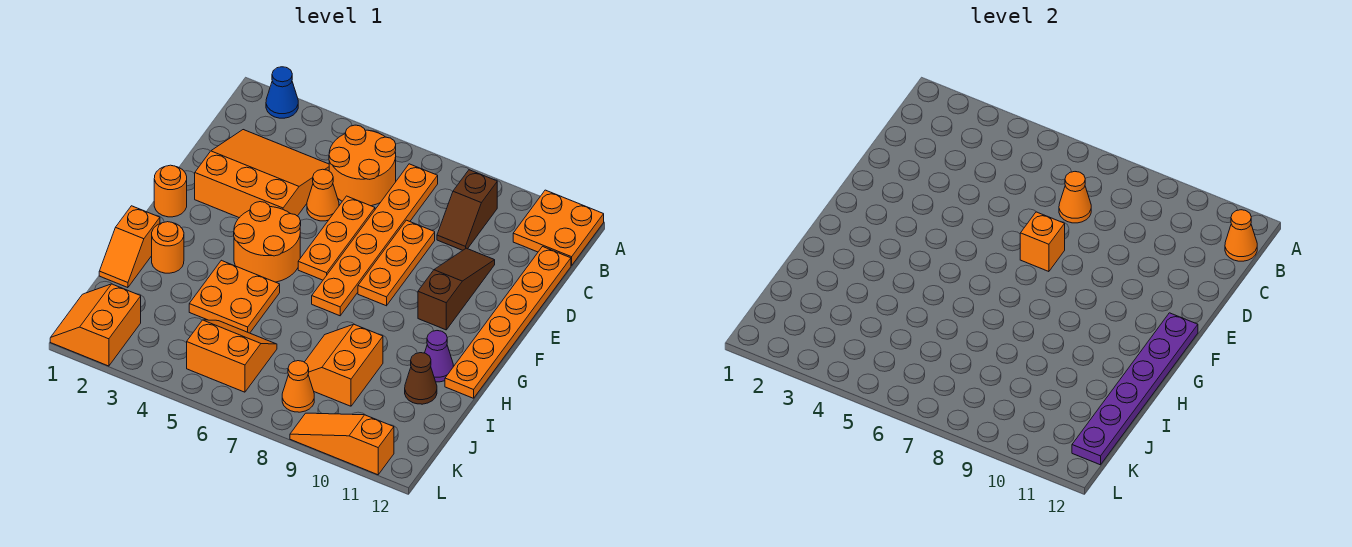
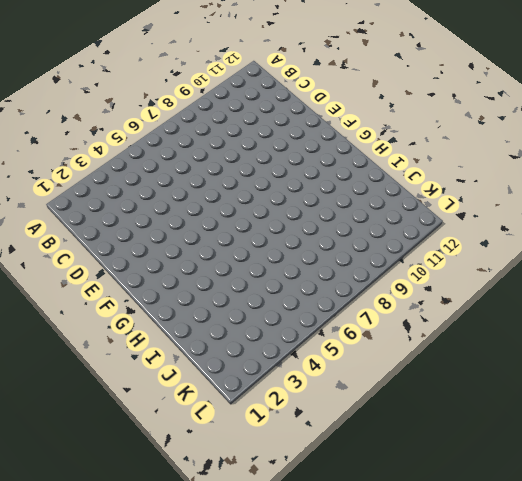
none -> blue 1x1 cone [266,67,298,118]
none -> orange 2x2 plate [513,190,604,266]
none -> orange 2x2 round brick [329,125,396,206]

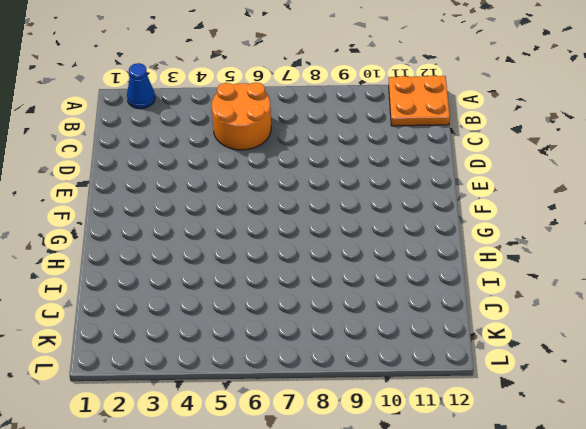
none -> orange 1x6 plate [312,164,438,316]
none -> brown 1x2 slope [437,170,497,250]
none -> orange 3x3 slope [195,130,329,218]

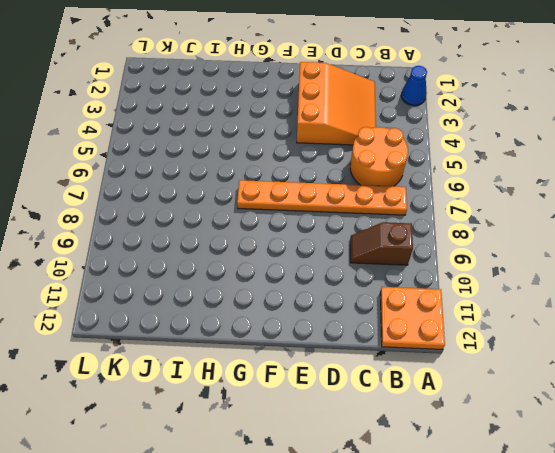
none -> orange 1x6 plate [445,247,571,398]
none -> orange 1x1 cone [307,169,339,221]
none -> orange 1x3 plate [298,196,375,280]

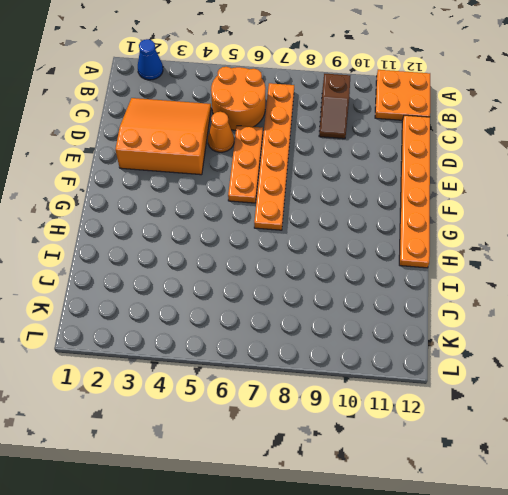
none -> orange 1x3 plate [358,220,435,306]
none -> brown 1x3 slope [418,248,495,330]
none -> orange 1x1 round brick [154,165,187,217]

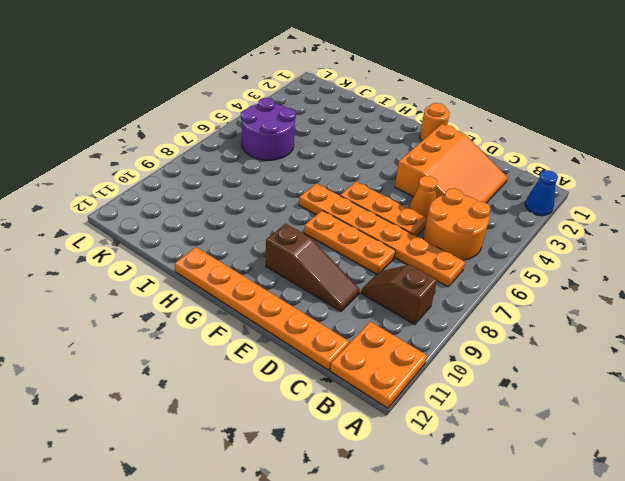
purple 2x2 round brick [240,98,296,160] -> orange 2x2 slope [187,320,277,392]
none -> orange 2x2 round brick [234,202,301,282]
none -> orange 1x2 slope [99,206,160,288]
none -> orange 1x1 round brick [152,222,184,273]

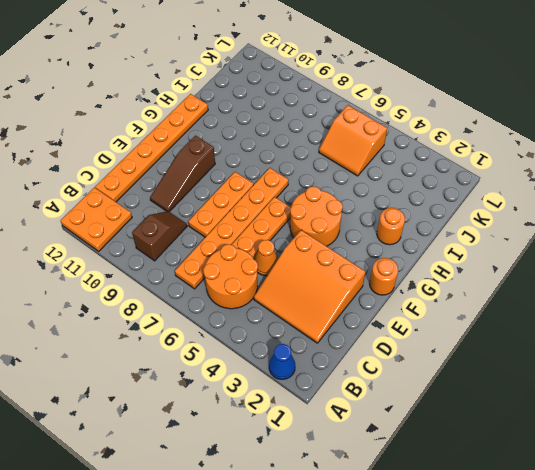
none -> orange 1x2 slope [99,206,160,288]
none -> orange 2x2 plate [189,260,280,333]
none -> purple 1x1 cone [425,331,453,382]

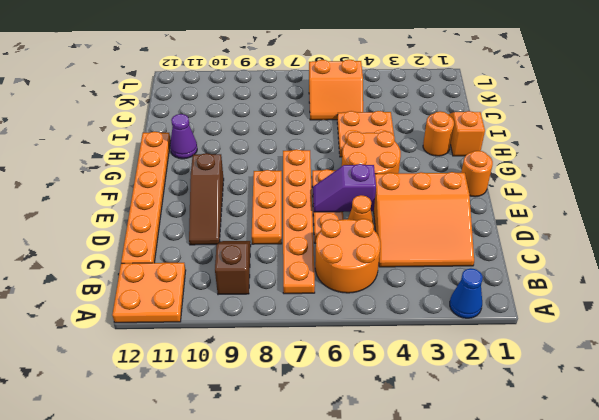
purple 1x2 slope [313,164,376,212] -> none
none -> orange 2x2 slope [305,324,383,406]
none -> brown 1x1 cone [405,353,437,404]
none -> orange 2x2 slope [50,284,141,366]

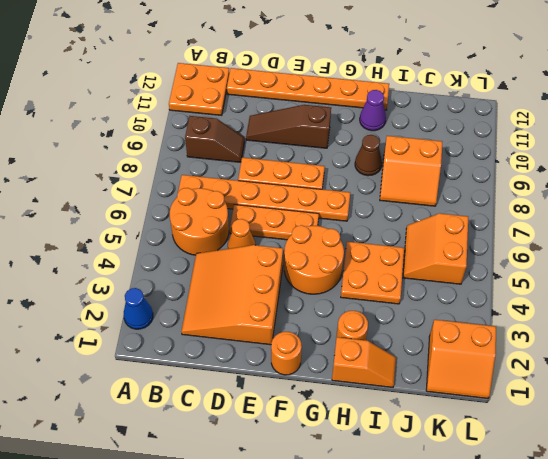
brown 1x1 cone [355,135,382,176] -> brown 1x1 cone moved to [405,353,437,404]
none -> orange 1x1 cone [282,361,314,412]
none -> orange 1x3 slope [290,413,394,475]
none -> orange 1x1 cone [1225,210,1257,261]

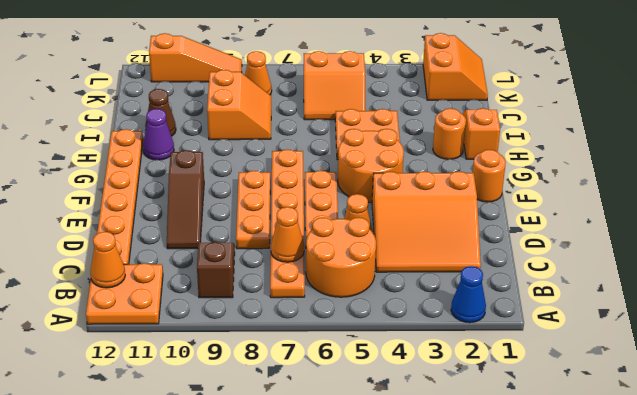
none -> orange 1x1 brick [1020,212,1065,272]
none -> purple 1x6 plate [1072,313,1198,465]

